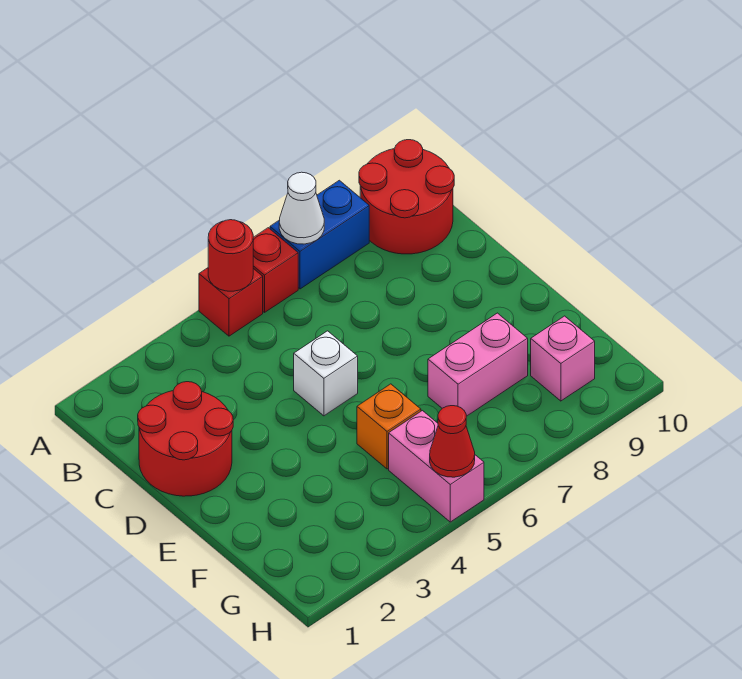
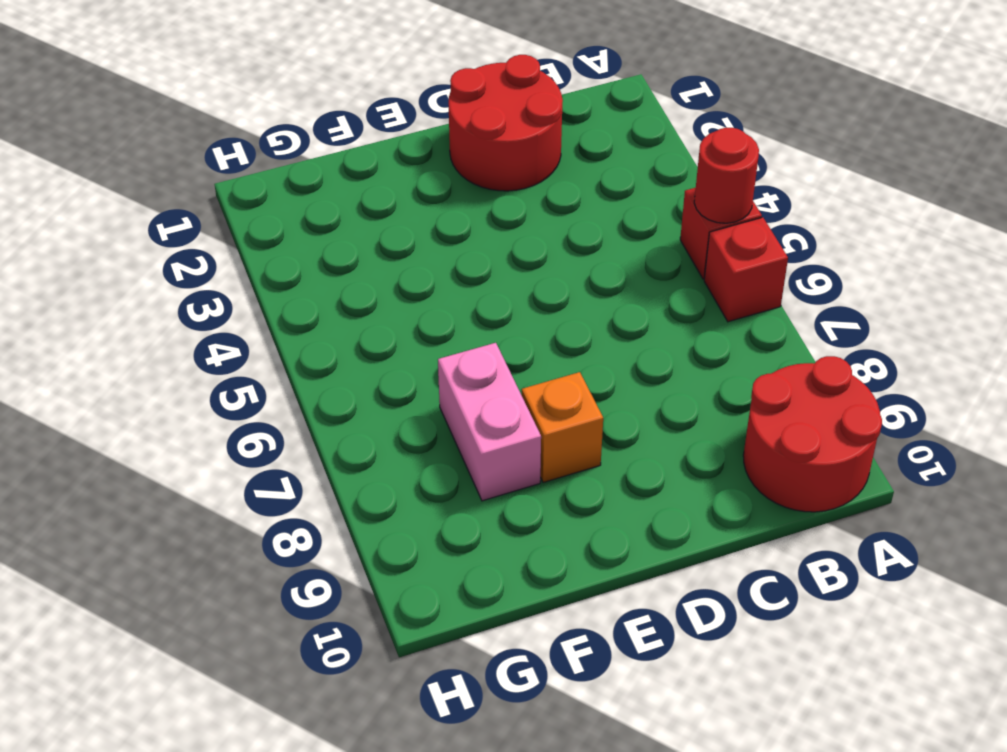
orange 1x1 brick [522,372,603,483] -> orange 1x1 brick moved to [357,384,421,469]
none -> blue 1x2 brick [270,180,369,289]
none -> white 1x1 brick [294,331,358,416]
none -> pink 1x2 brick [389,411,484,522]

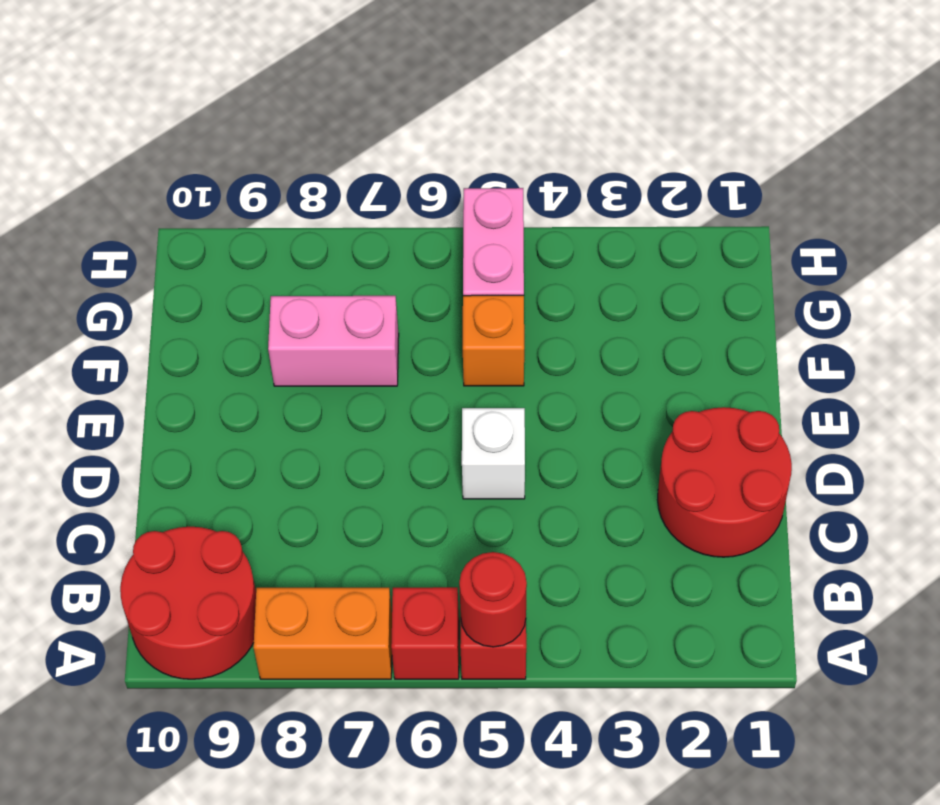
orange 1x2 brick [253,587,392,679] -> blue 1x2 brick [270,180,369,289]
none -> pink 1x1 brick [531,316,595,401]
none -> white 1x1 cone [279,172,324,244]
none -> red 1x1 cone [430,406,475,477]

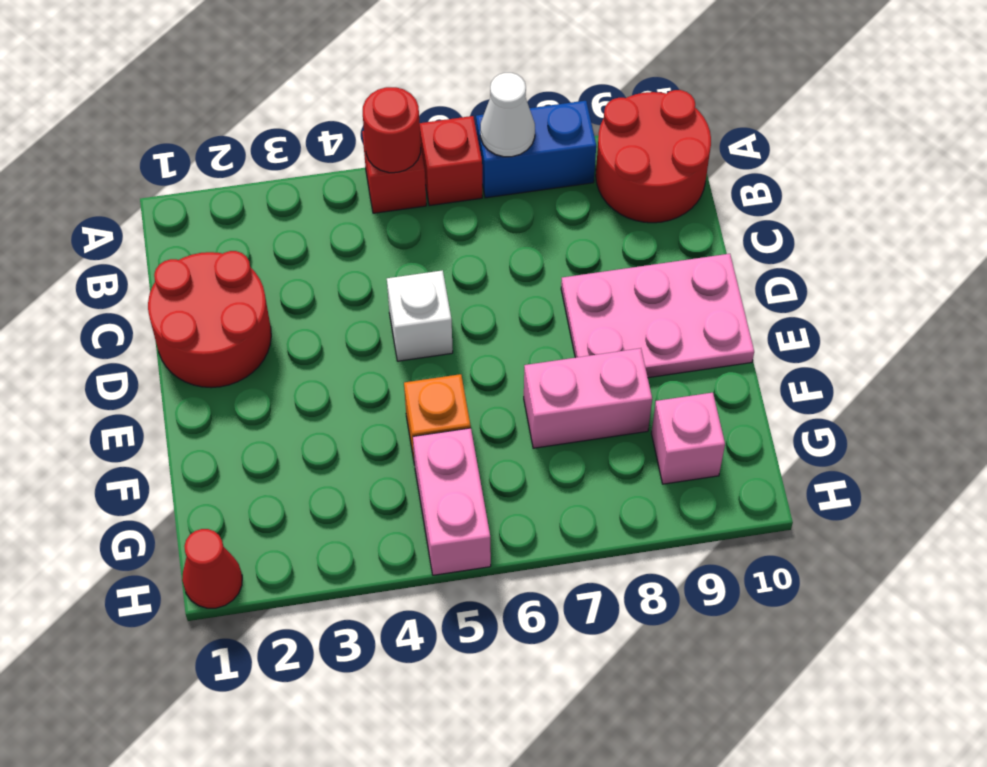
pink 2x3 plate [561,254,754,378] -> none
red 1x1 cone [182,529,242,608] -> red 1x1 cone moved to [430,406,475,477]

